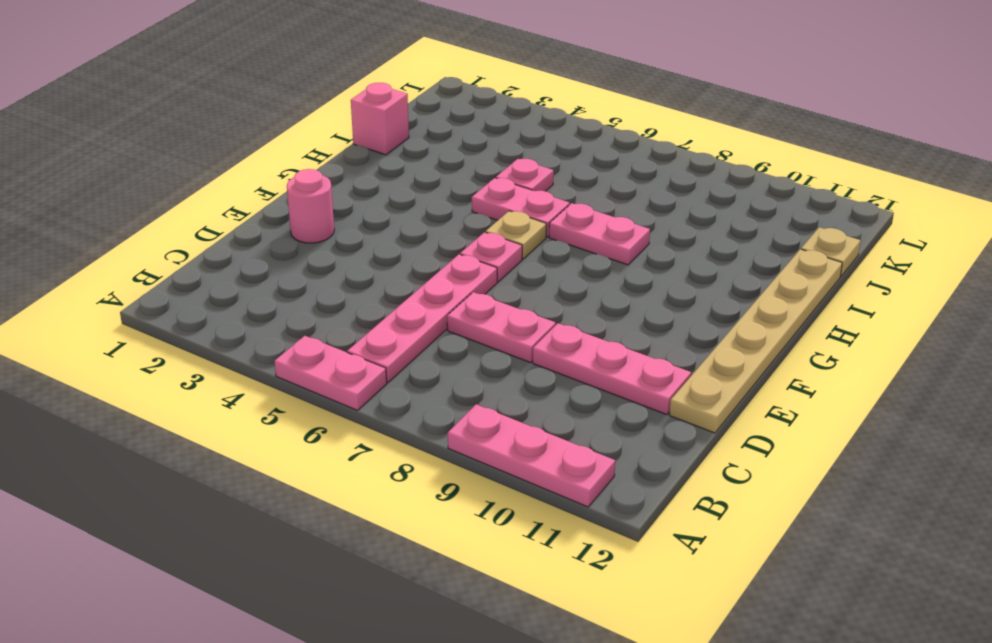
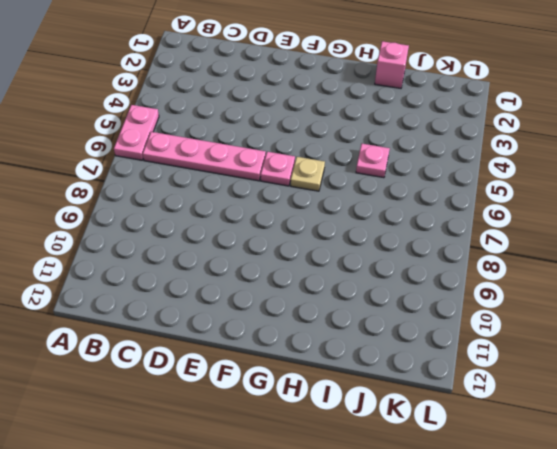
none -> pink 1x3 plate [448,404,615,507]
none -> pink 1x2 plate [447,292,556,363]
none -> pink 1x3 plate [533,323,691,415]

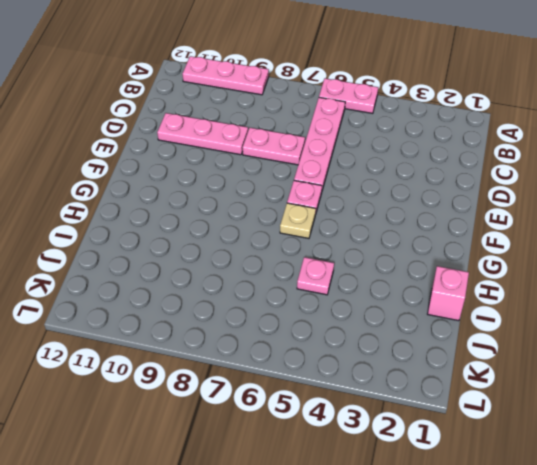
none -> tan 1x6 plate [669,249,842,433]
none -> pink 1x1 round brick [287,169,334,243]
none -> pink 1x2 plate [472,178,570,237]

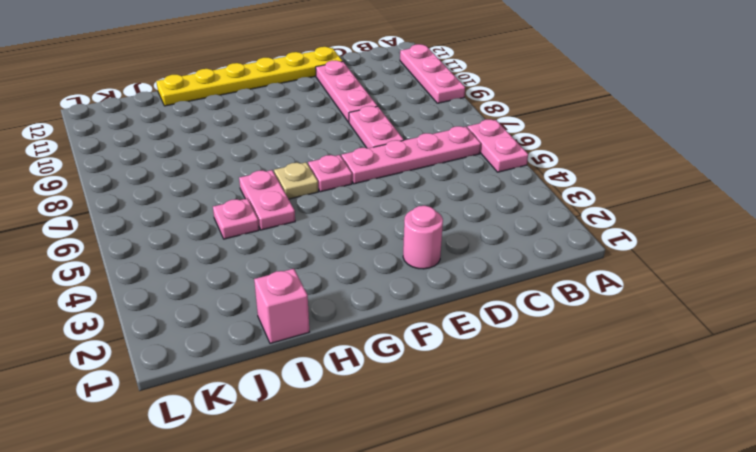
yellow 1x6 plate [156,47,343,106] -> tan 1x6 plate [669,249,842,433]
none -> pink 1x2 plate [549,203,650,265]
none -> tan 1x1 plate [801,227,861,277]

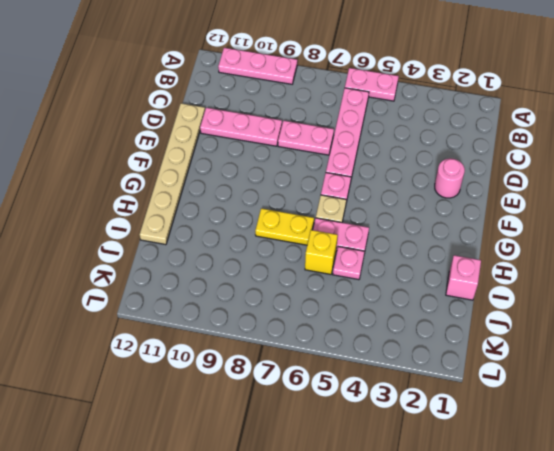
yellow 1x2 plate [255,208,314,245] -> pink 1x2 plate [549,203,650,265]
yellow 1x1 brick [305,230,338,274] -> none
none -> tan 1x1 plate [801,227,861,277]

